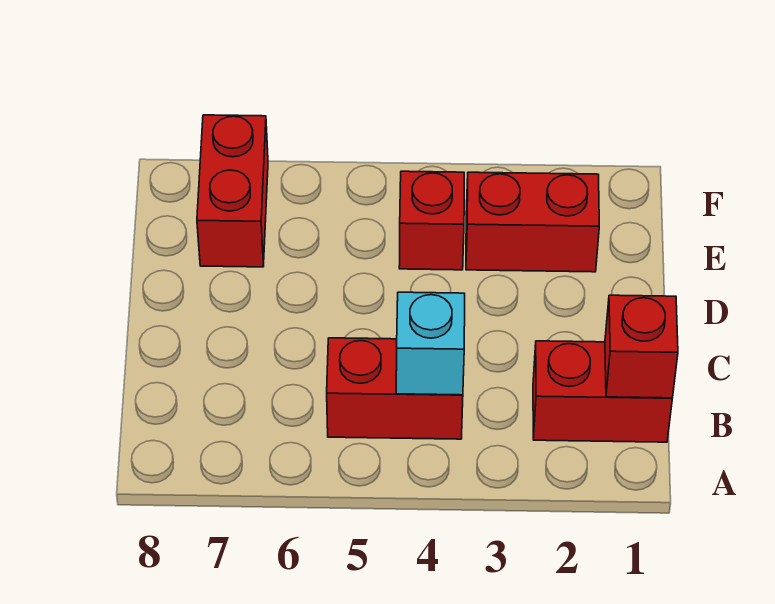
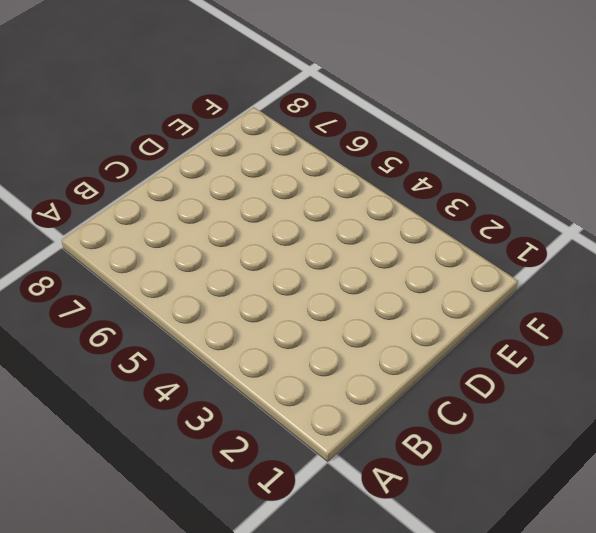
none -> red 1x2 brick [533,341,672,442]
none -> red 1x2 brick [327,338,463,439]

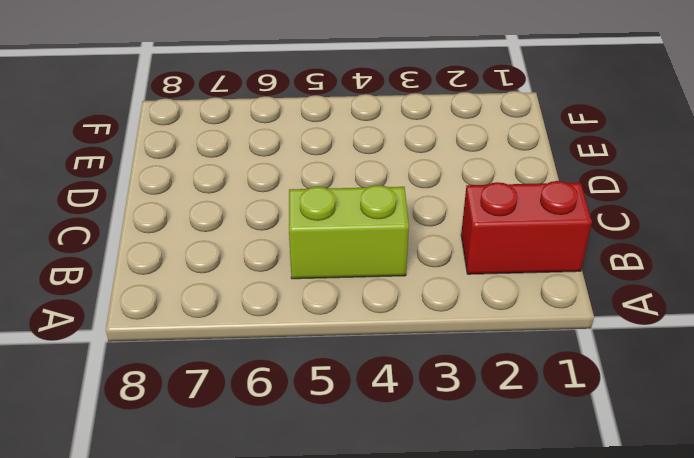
lime 1x2 brick [289,185,409,279] -> red 1x2 brick [327,338,463,439]
none -> red 1x2 brick [466,172,599,272]
none -> red 1x1 brick [399,171,464,270]

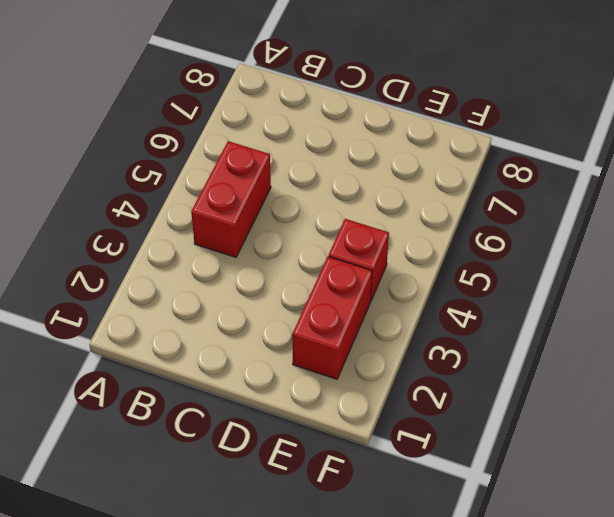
none -> red 1x2 brick [533,341,672,442]
none -> red 1x2 brick [197,115,268,267]

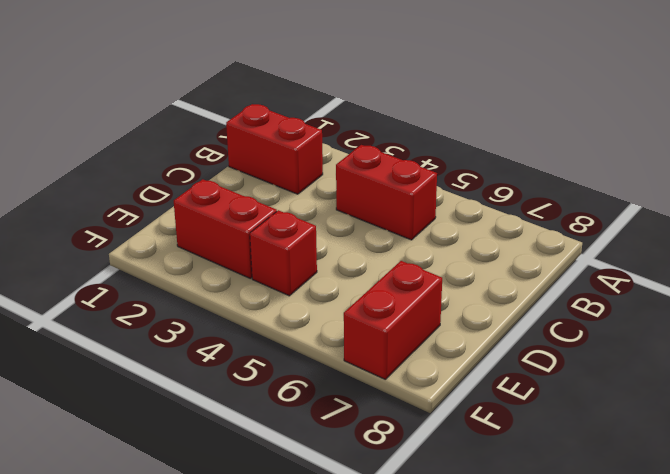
none -> red 1x1 brick [605,295,678,398]
none -> cyan 1x1 brick [396,292,465,395]

